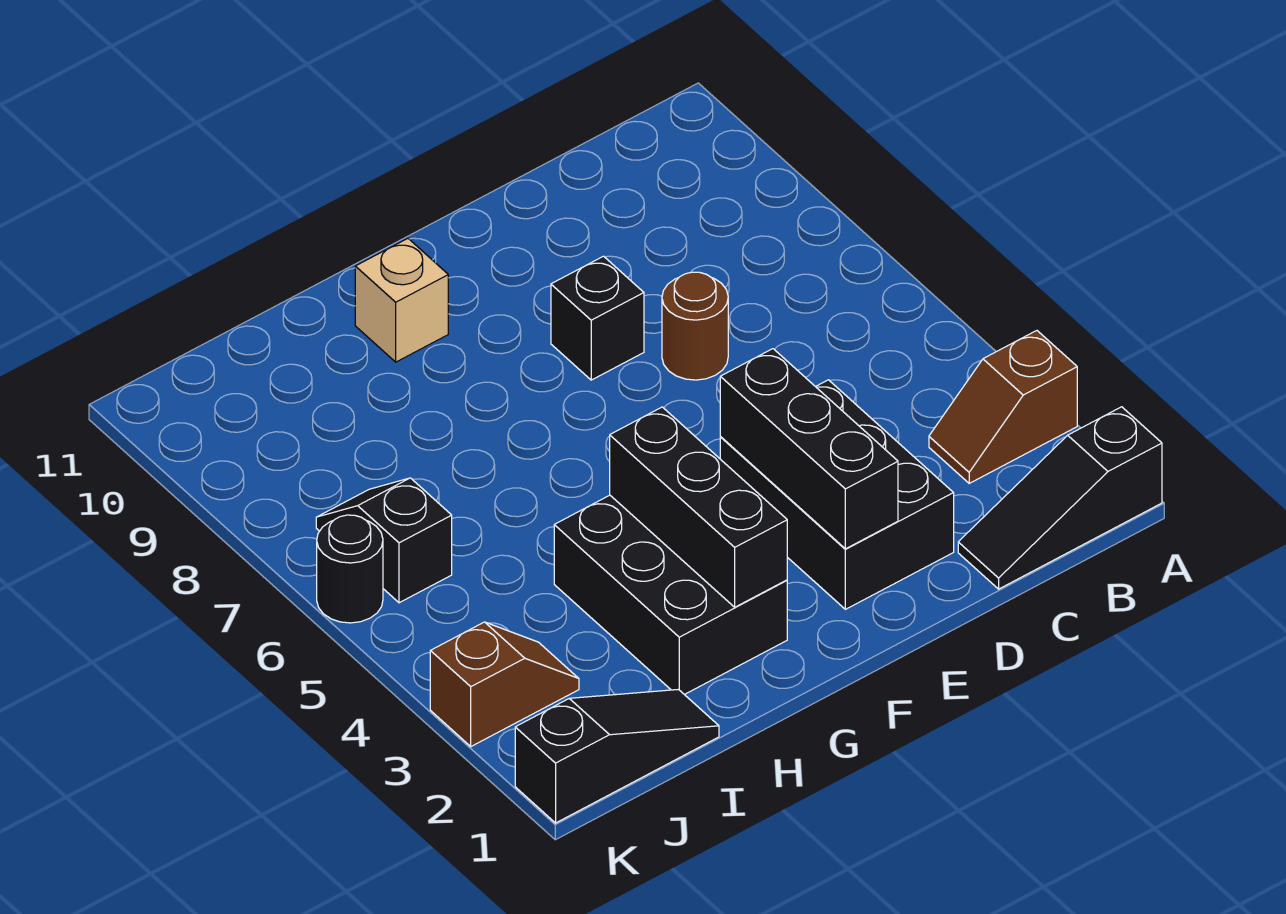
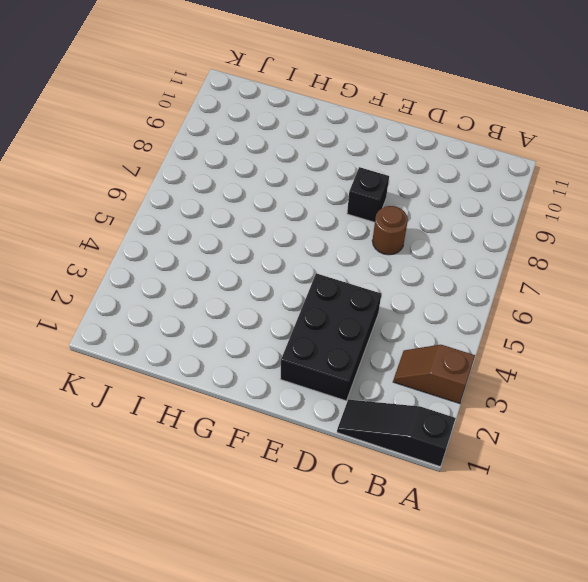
none -> black 2x3 brick [554,495,787,695]
none -> tan 1x1 brick [355,239,448,362]
none -> black 1x3 slope [515,689,719,823]

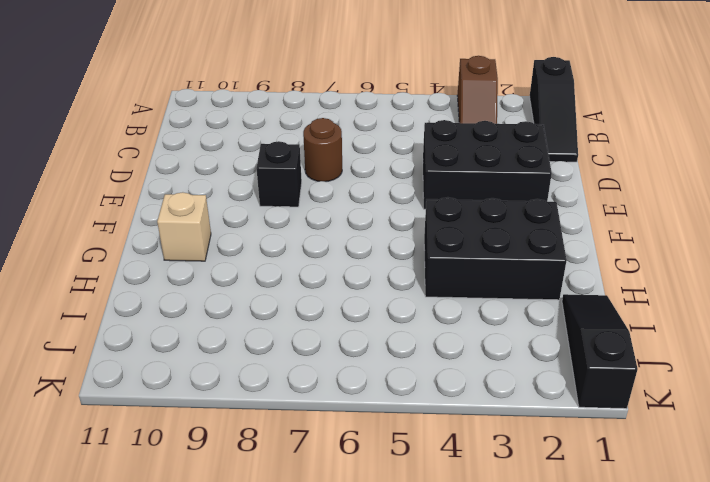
none -> brown 1x2 slope [430,622,579,746]
none -> black 1x2 slope [316,478,452,603]
none -> black 1x1 round brick [317,515,383,623]

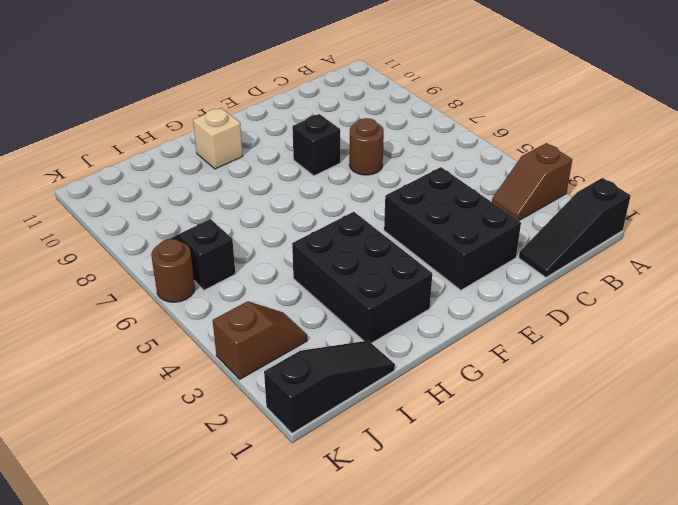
brown 1x1 round brick [151,239,195,302] -> black 1x1 round brick [317,515,383,623]
none -> black 1x3 brick [720,349,898,549]
none -> black 1x3 brick [610,407,787,607]

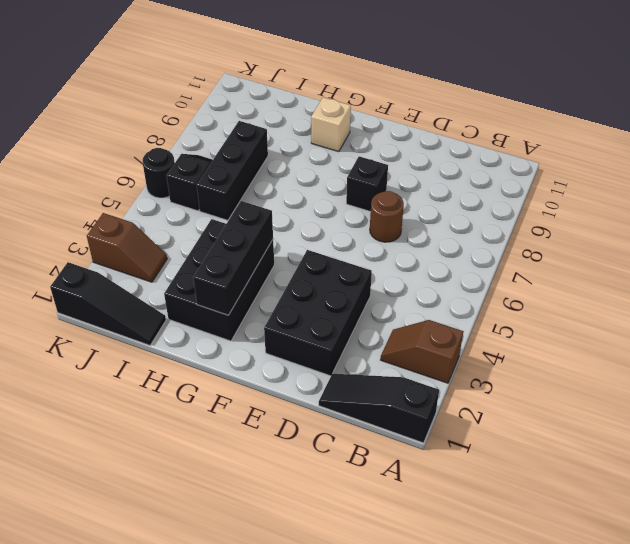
black 1x3 brick [197,121,268,220] -> black 1x3 brick moved to [720,349,898,549]

